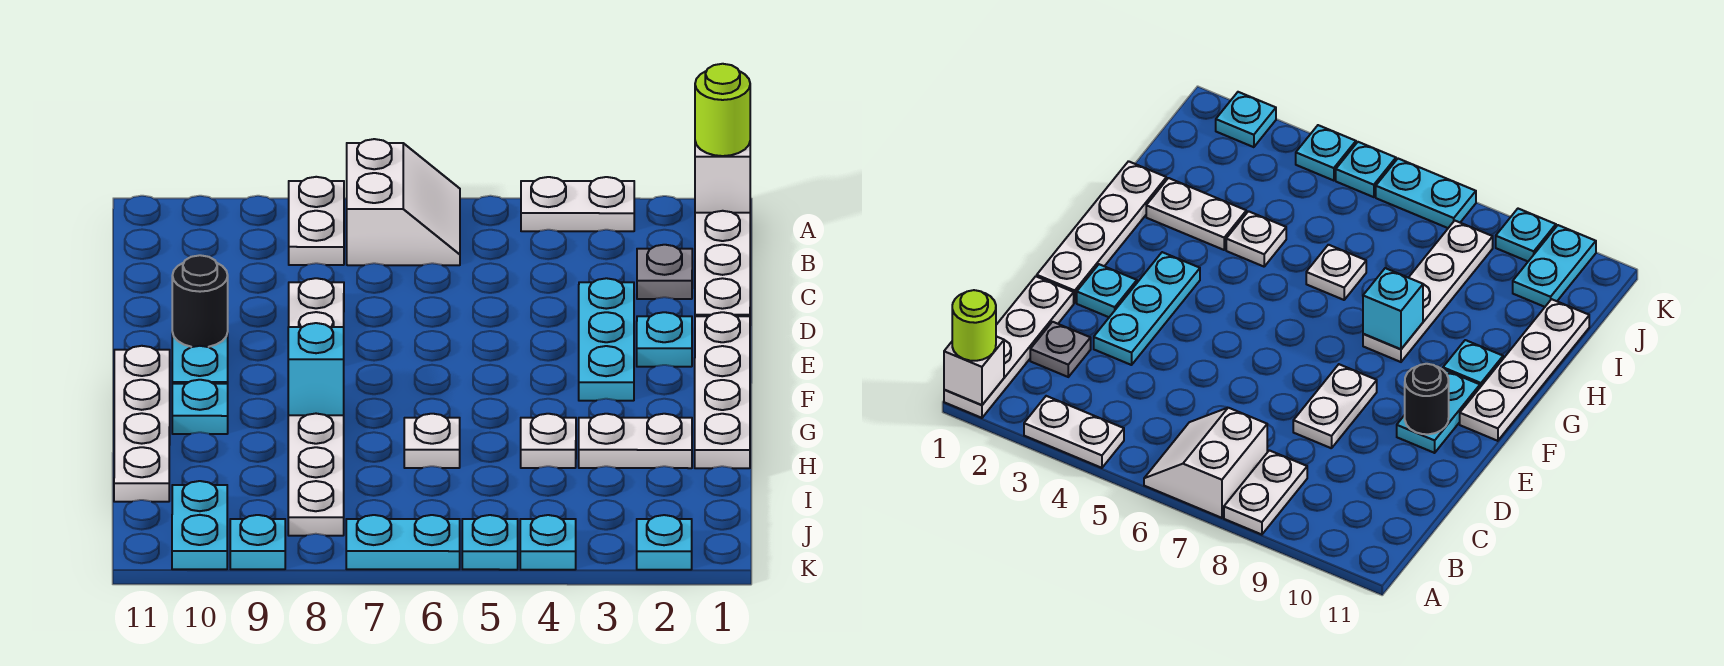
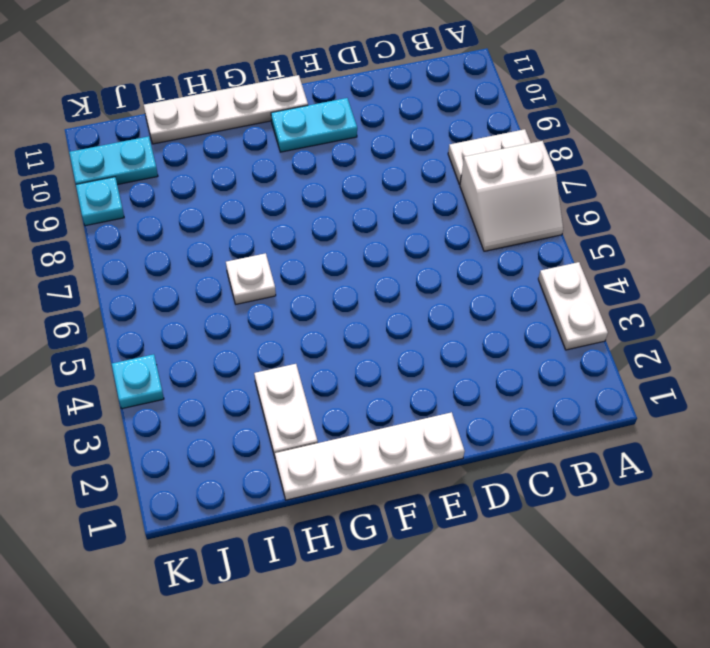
none -> white 1x4 plate [695,211,750,316]
none -> grey 1x1 plate [637,245,692,299]
none -> cyan 1x3 plate [579,278,634,401]

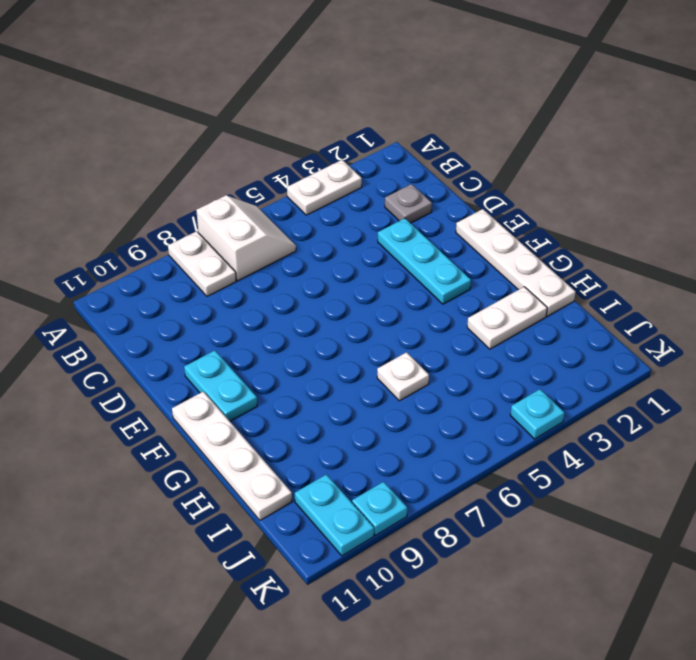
none -> white 1x4 plate [695,211,750,316]
none -> white 1x2 plate [289,278,344,327]
none -> cyan 1x1 plate [637,312,692,367]

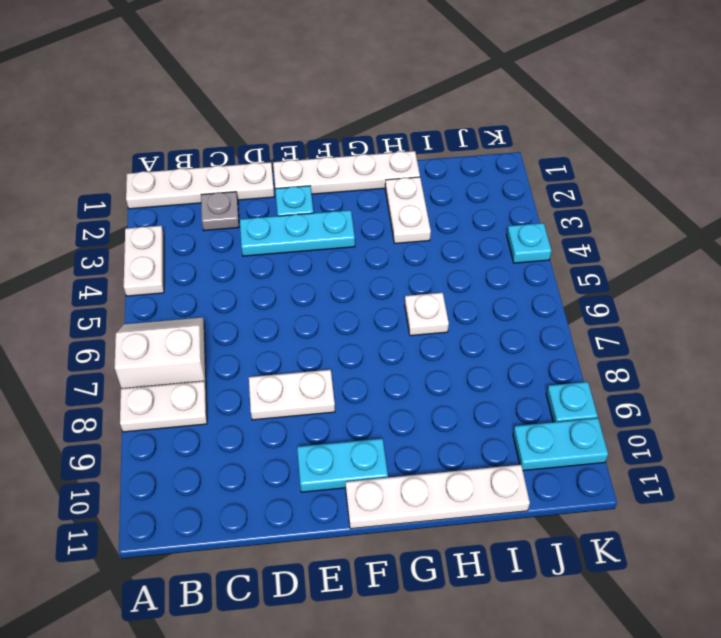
none -> white 1x4 plate [288,414,344,536]
none -> cyan 1x1 plate [172,380,228,434]
none -> white 1x1 plate [521,414,576,468]

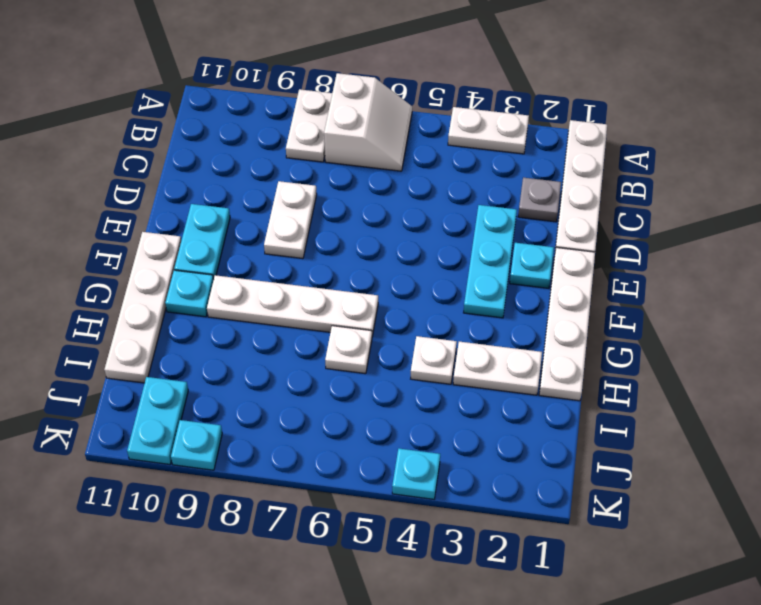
white 1x4 plate [207,275,378,336] -> white 1x4 plate turned to [288,414,344,536]
none -> cyan 1x1 plate [637,515,692,570]
none -> cyan 1x1 plate [462,515,518,570]
none -> cyan 1x2 plate [346,515,460,569]

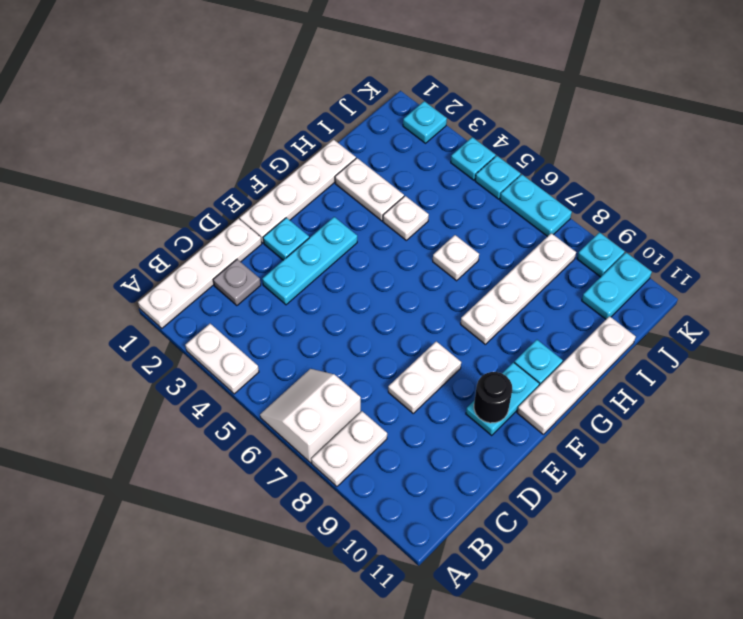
none -> white 1x1 brick [695,142,750,213]
none -> cyan 1x1 brick [288,323,344,415]
none -> lime 1x1 round brick [695,64,750,156]

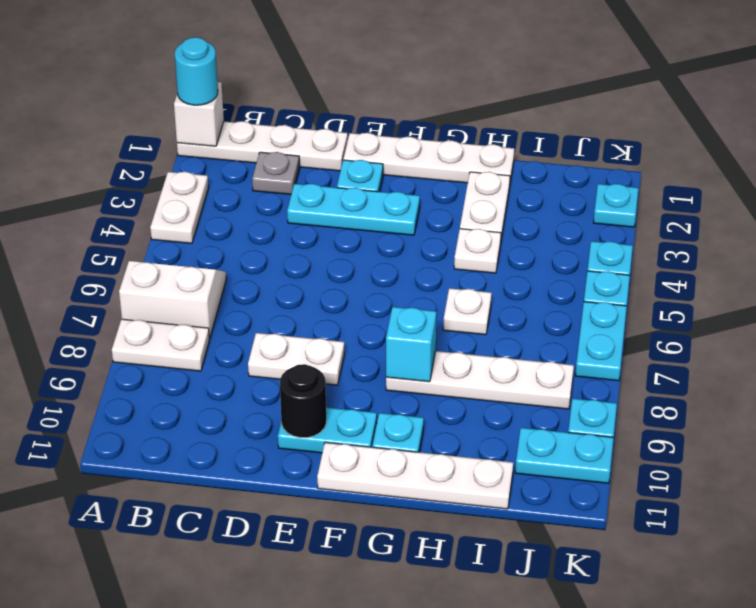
cyan 1x1 round brick [175,37,218,105] -> lime 1x1 round brick [695,64,750,156]

